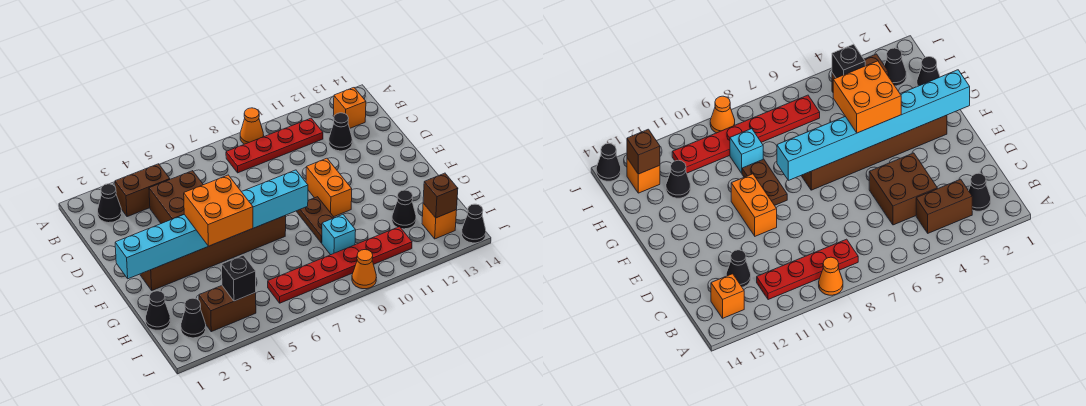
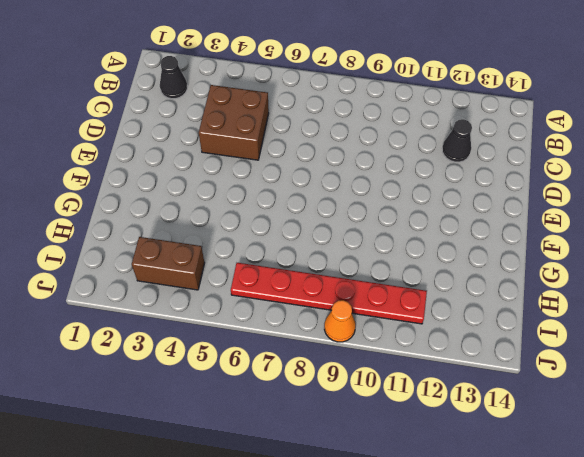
none -> orange 1x1 cone [240,108,264,144]
none -> brown 1x2 brick [115,164,170,217]
none -> red 1x4 plate [226,118,323,173]

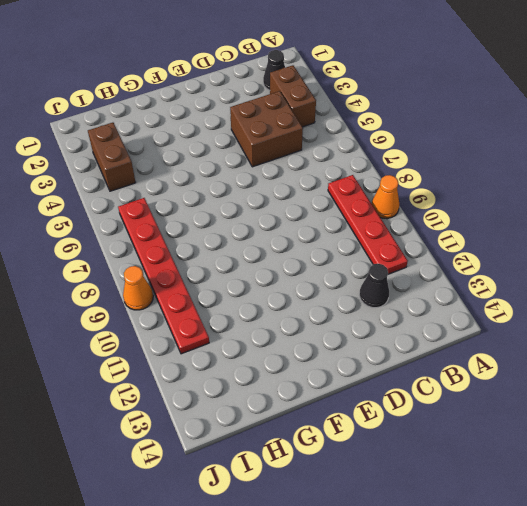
none -> orange 1x1 brick [333,88,366,128]
none -> orange 1x2 brick [306,158,352,217]
none -> brown 1x6 brick [140,215,286,290]

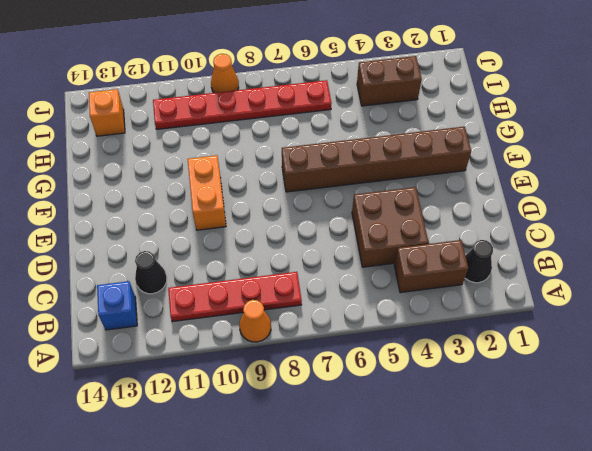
blue 1x1 brick [97,281,137,330] -> orange 1x1 brick [333,88,366,128]
none -> brown 1x2 plate [297,197,334,243]
none -> black 1x1 cone [146,291,170,330]
none -> cyan 1x1 brick [322,215,356,255]

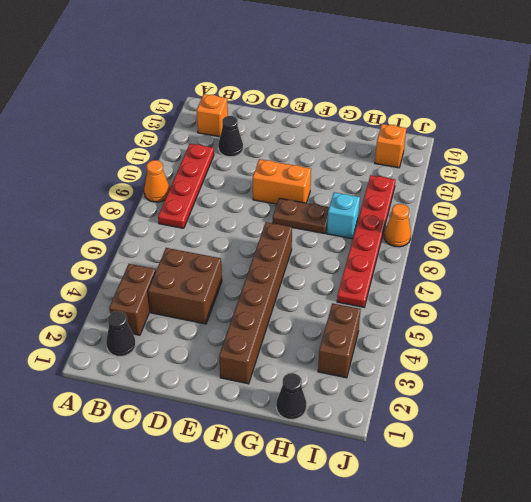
none -> black 1x1 cone [392,190,416,229]
none -> black 1x1 cone [181,298,206,338]
none -> black 1x1 cone [462,204,486,243]

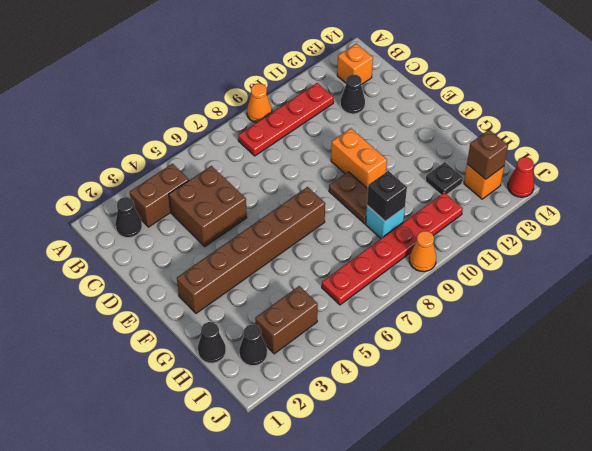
black 1x1 brick [367,171,407,221] -> black 1x1 brick moved to [222,255,256,301]
black 1x1 plate [426,162,463,195] -> black 1x1 cone [392,190,416,229]
red 1x1 cone [508,157,534,197] -> black 1x1 cone [462,204,486,243]
none -> cyan 1x8 brick [115,170,308,279]
none -> orange 2x2 brick [184,175,253,246]

